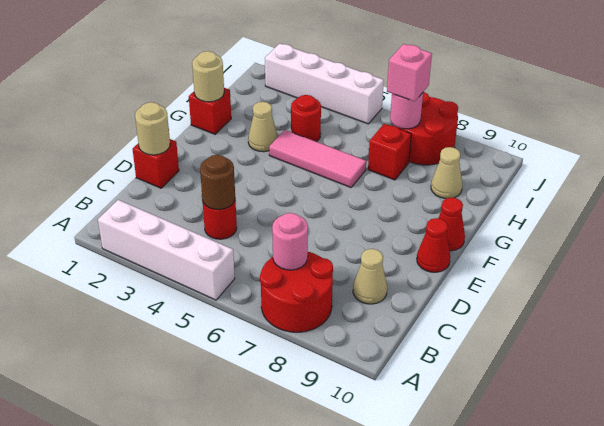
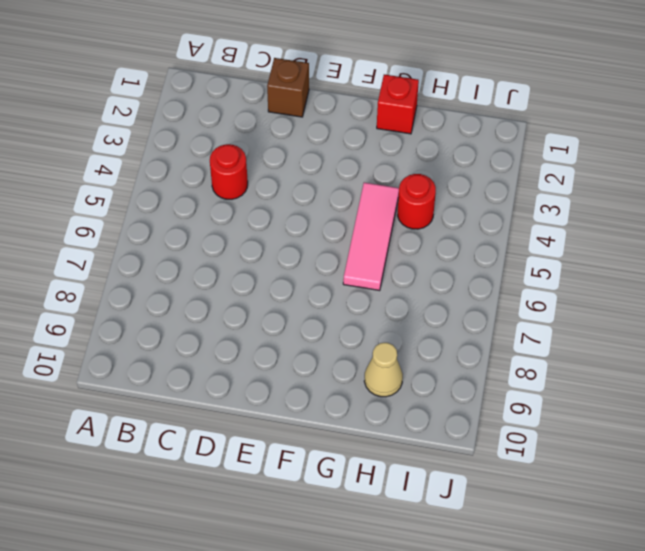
brown 1x1 brick [267,58,309,117] -> red 1x1 brick [133,139,179,188]
none -> white 1x4 brick [98,200,235,300]
none -> red 2x2 round brick [260,252,333,332]
none -> tan 1x1 cone [353,249,387,304]

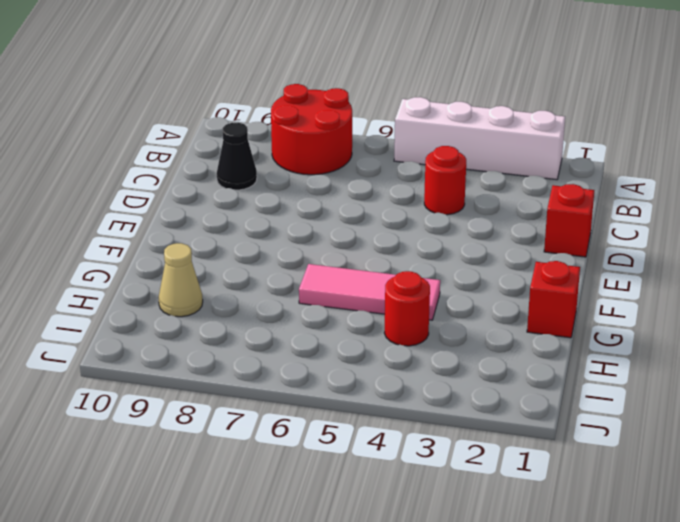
black 1x1 cone [217,123,257,190] -> tan 1x1 cone [353,249,387,304]
none -> red 1x1 cone [417,218,450,272]
none -> red 1x1 cone [438,197,465,251]
none -> tan 1x1 cone [248,102,278,152]

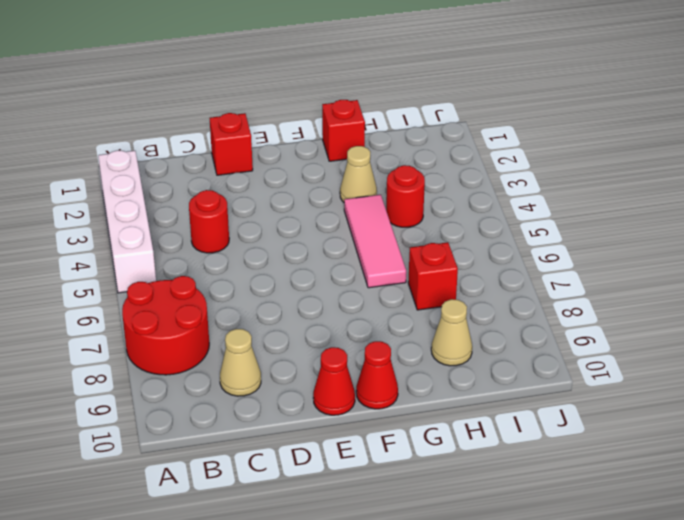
none -> red 2x2 round brick [397,92,458,165]
none -> white 1x4 brick [265,44,384,124]
none -> pink 1x1 round brick [272,213,308,270]

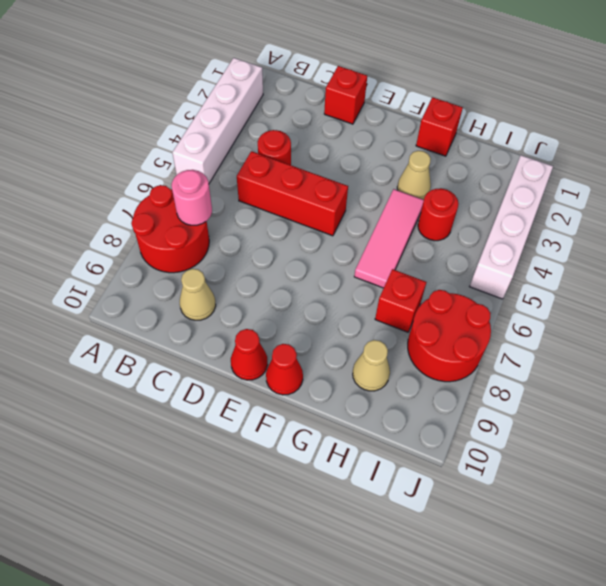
red 1x3 brick [237,151,348,236] -> none
none -> brown 1x1 round brick [200,155,235,210]
none -> tan 1x1 round brick [135,102,170,155]
none -> tan 1x1 round brick [192,51,224,102]

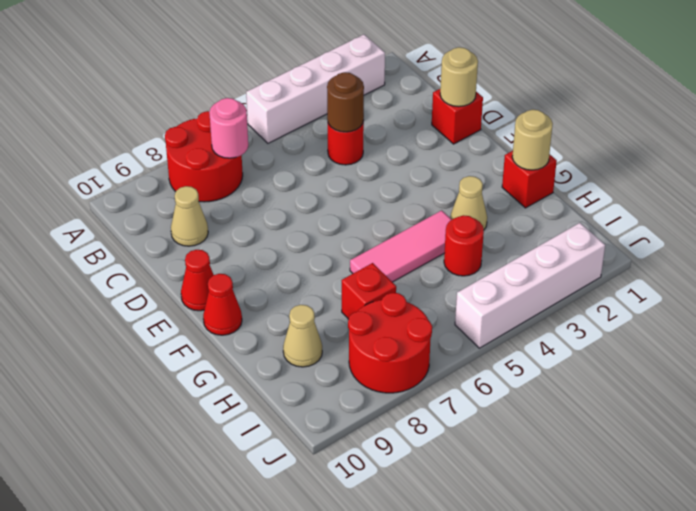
none -> pink 1x1 round brick [390,93,423,129]
none -> pink 1x1 brick [387,44,432,102]

